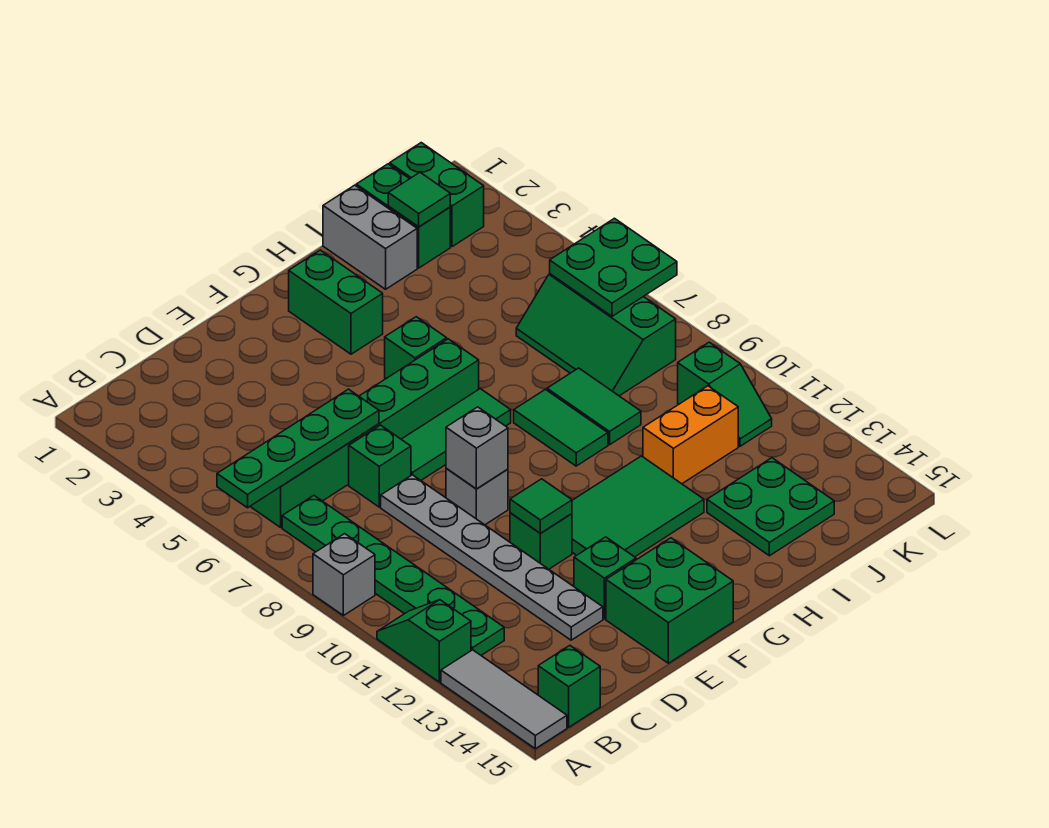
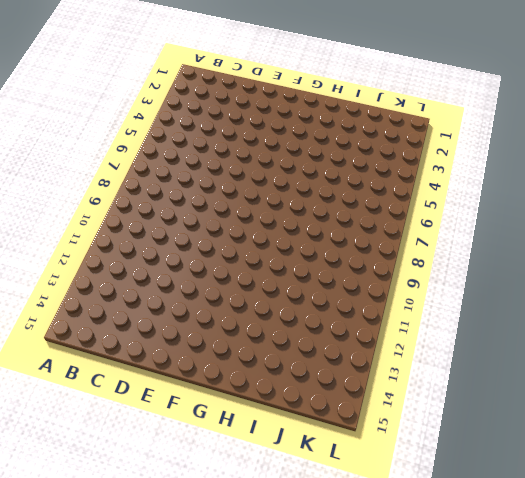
none -> grey 1x1 brick [313,534,375,616]
none -> green 1x2 slope [377,600,471,682]
none -> grey 1x3 tile [441,650,567,749]
none -> green 1x6 brick [250,339,479,527]

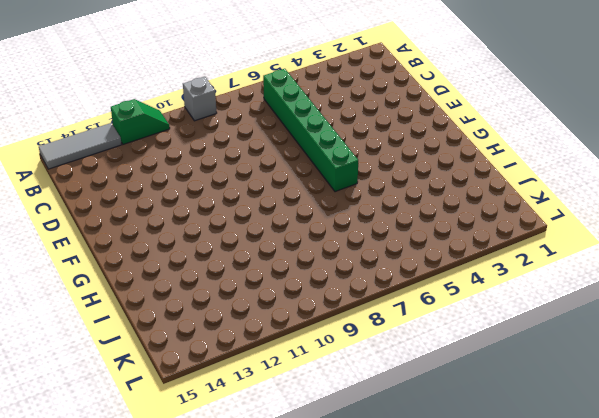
none -> green 1x6 plate [282,496,504,655]
none -> green 1x1 brick [538,646,600,727]
none -> green 1x1 brick [349,425,411,507]
none -> grey 1x6 plate [381,475,603,640]

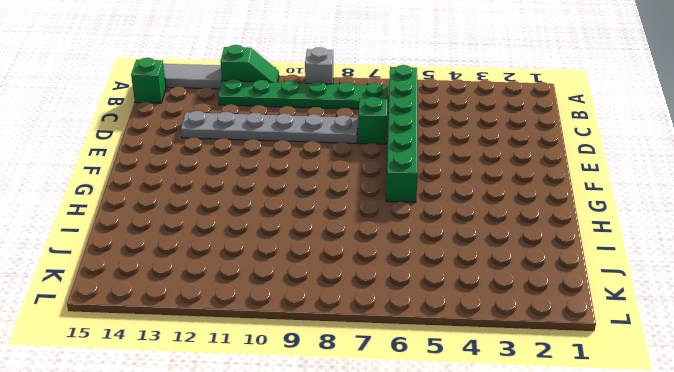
none -> green 1x3 tile [401,389,511,480]
none -> grey 1x1 brick [446,469,508,525]
none -> green 1x1 brick [510,513,572,569]
none -> green 1x1 brick [574,537,636,619]

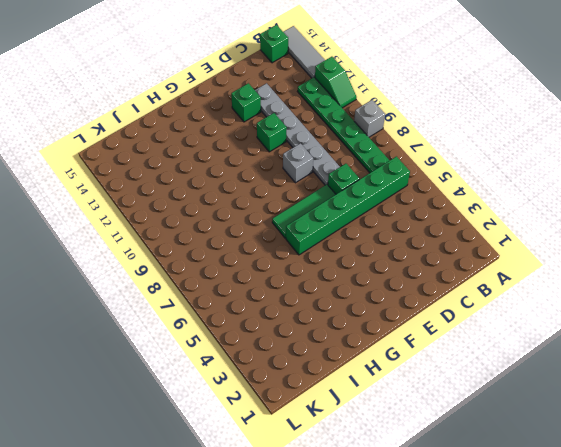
none -> green 2x2 brick [606,538,733,663]
none -> green 2x3 tile [572,456,704,557]
none -> green 1x2 brick [289,250,383,354]
none -> green 1x1 brick [385,317,447,378]

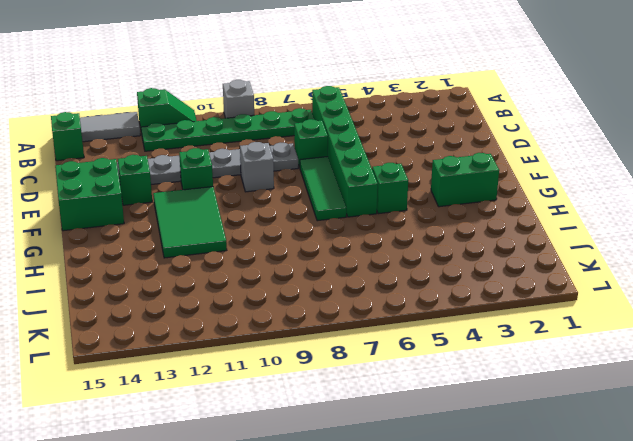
none -> green 1x2 tile [514,390,608,466]
none -> grey 1x2 brick [323,185,417,289]
none -> green 1x2 tile [547,368,641,445]
none -> orange 1x2 brick [643,386,738,484]

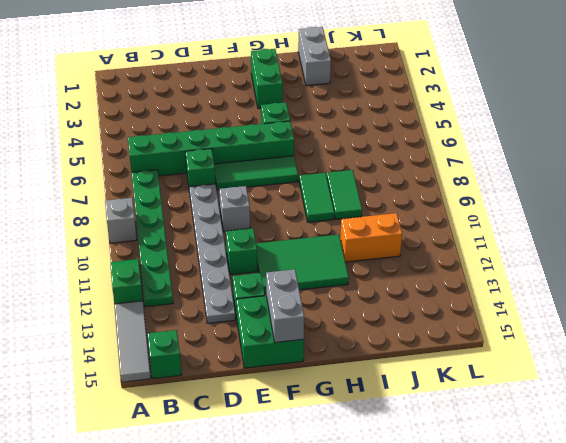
grey 1x2 brick [266,269,304,343] -> none
none -> green 2x2 plate [707,458,834,556]
none -> green 1x2 brick [356,164,450,268]
none -> green 2x3 slope [516,274,676,396]
none -> green 1x2 brick [390,143,484,247]

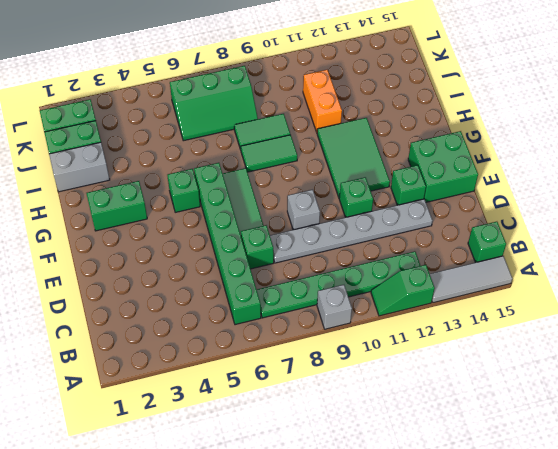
none -> green 2x2 plate [707,458,834,556]
none -> green 1x2 slope [678,342,772,446]
none -> green 1x4 plate [217,389,379,508]
none -> grey 1x1 brick [446,407,508,489]

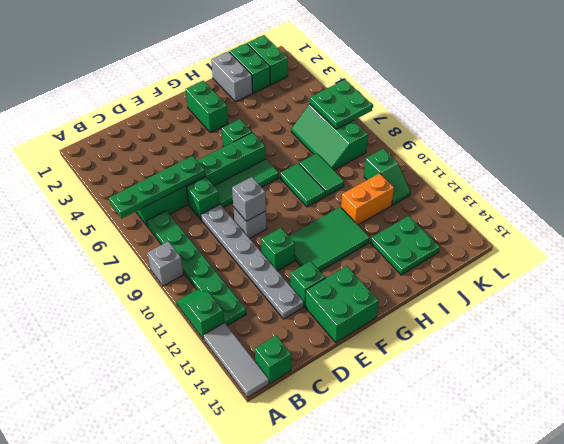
none -> green 1x1 tile [510,479,572,533]
none -> green 1x1 tile [388,173,450,227]

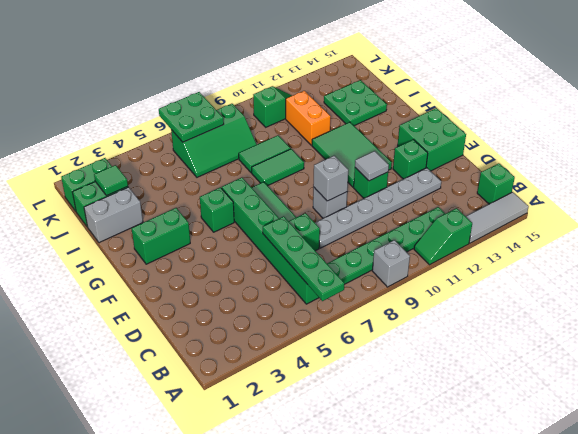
grey 1x1 tile [355,151,389,181] -> green 1x1 tile [510,479,572,533]

